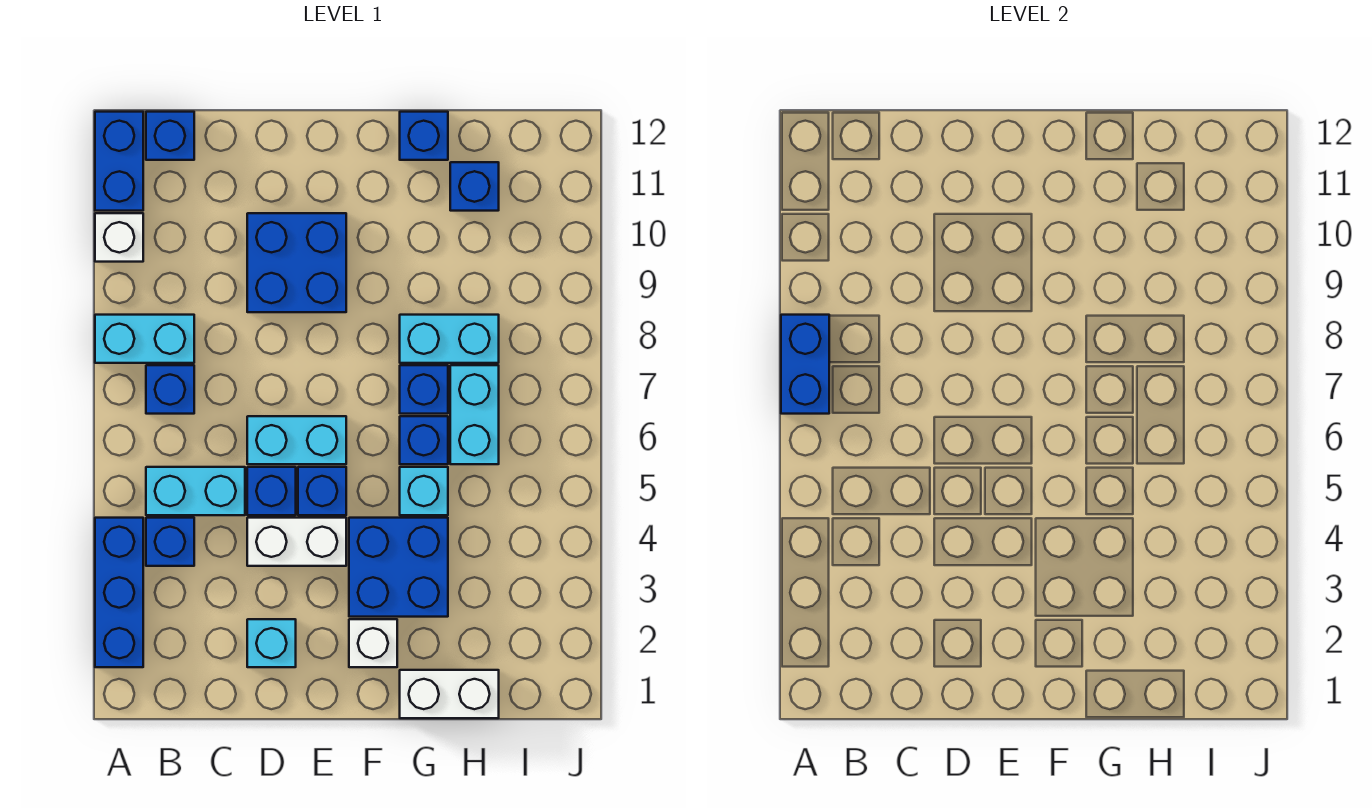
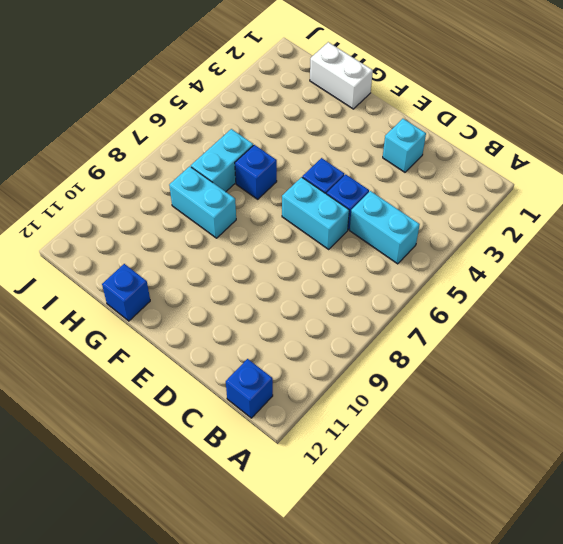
none -> blue 1x3 brick [95,518,143,667]
none -> cyan 1x2 brick [95,315,194,363]
none -> white 1x1 brick [95,213,143,262]

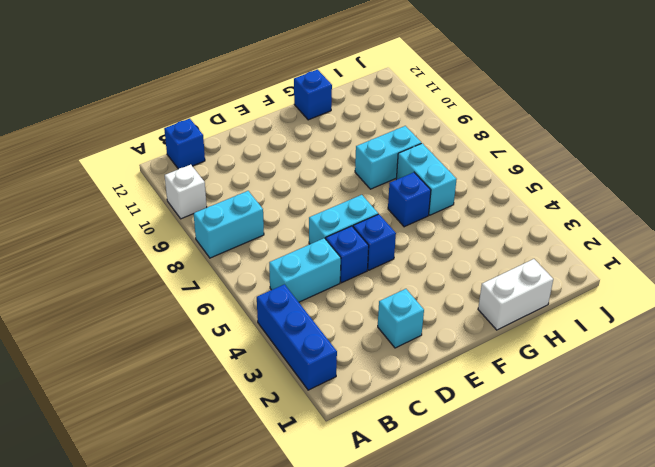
none -> blue 1x2 brick [95,112,143,211]
none -> blue 1x1 brick [146,518,194,566]
none -> blue 1x1 brick [146,365,194,414]

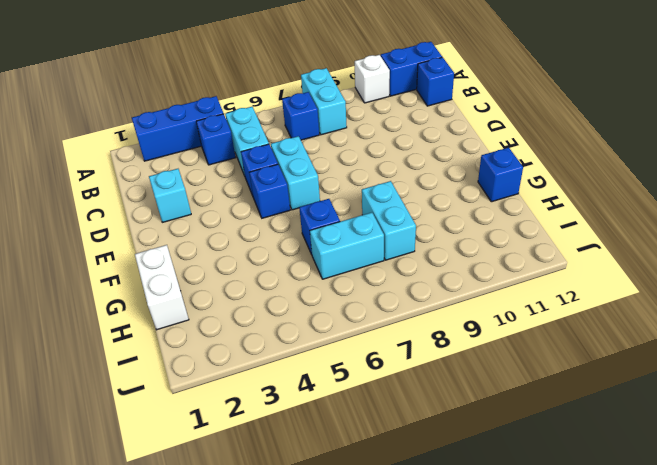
none -> white 1x2 brick [247,518,346,566]
none -> blue 2x2 brick [247,213,346,312]
none -> white 1x1 brick [349,619,397,667]

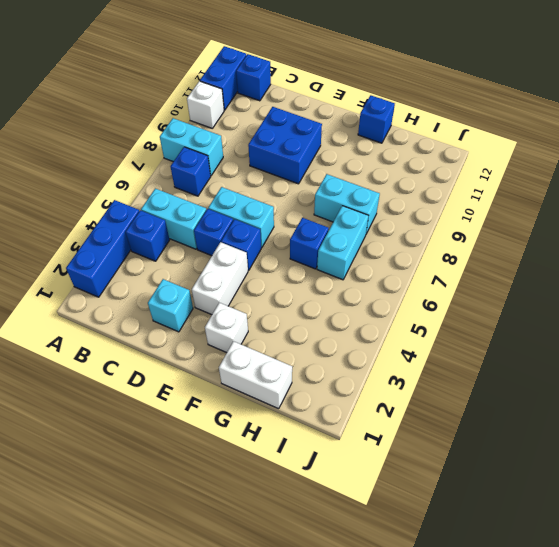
white 1x2 brick [192,242,248,315] -> white 1x2 brick turned to [247,518,346,566]
none -> blue 2x2 brick [349,518,448,617]
none -> cyan 1x1 brick [400,467,448,515]
none -> blue 1x1 brick [400,365,448,414]

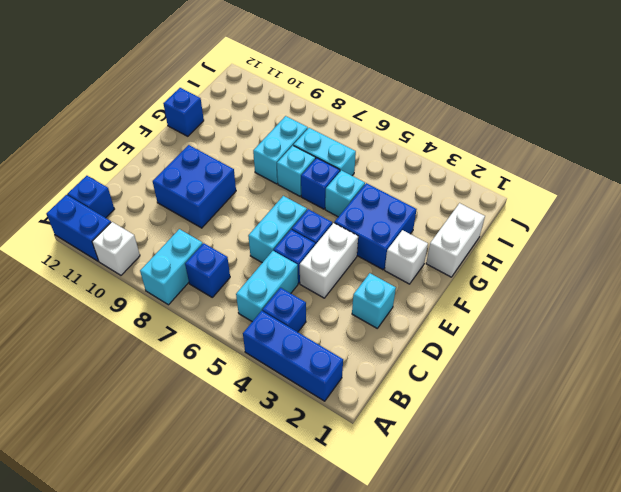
cyan 1x1 brick [277,146,316,196] -> blue 1x1 brick [400,365,448,414]
none -> blue 1x1 brick [450,162,499,211]
none -> blue 1x2 brick [781,315,829,414]

